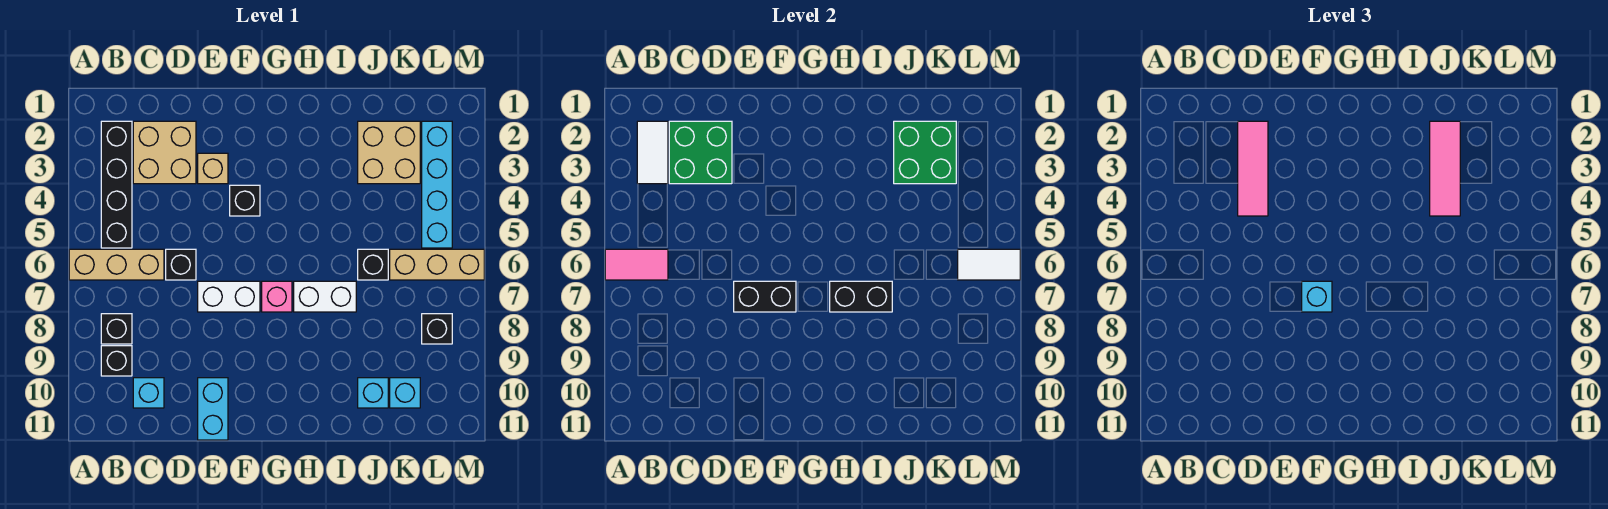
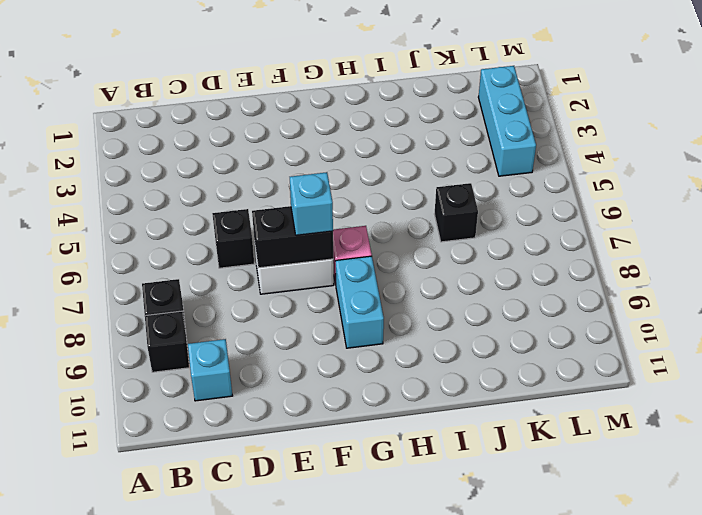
cyan 1x2 brick [336,256,384,348] -> cyan 1x2 brick moved to [198,378,228,440]
cyan 1x3 brick [478,66,536,176] -> cyan 1x4 brick [422,121,452,248]
none -> tan 1x3 brick [69,249,164,280]
none -> black 1x4 brick [101,121,132,248]
none -> tan 2x2 brick [133,121,196,184]
none -> tan 1x1 brick [198,153,228,184]

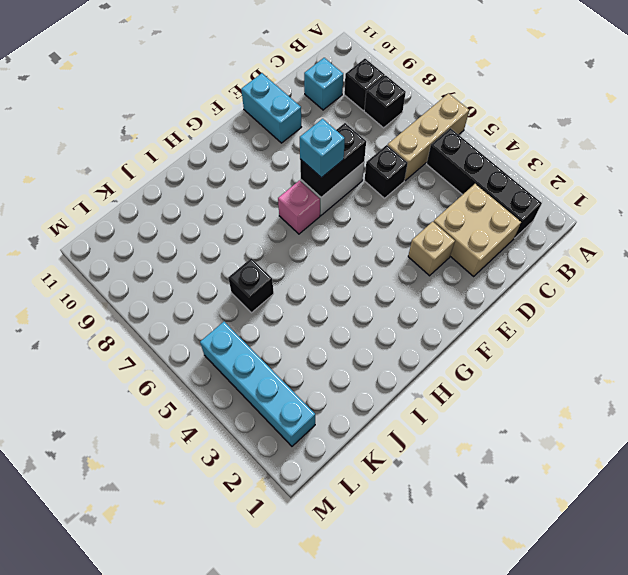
none -> black 1x1 brick [230,185,260,216]
none -> white 1x2 brick [294,281,356,312]
none -> tan 2x2 brick [358,121,420,184]
none -> cyan 1x1 brick [358,378,388,408]

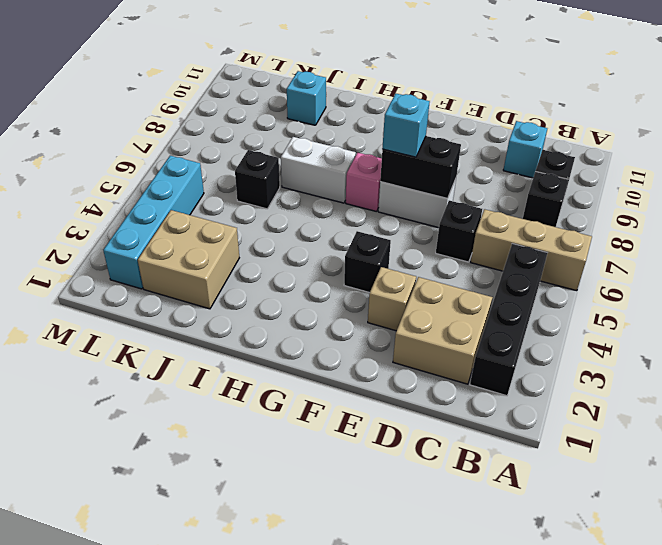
none -> cyan 1x2 brick [198,378,228,440]
none -> tan 1x3 brick [390,249,484,280]
none -> cyan 1x1 brick [390,378,420,408]
none -> black 1x1 brick [422,314,452,344]

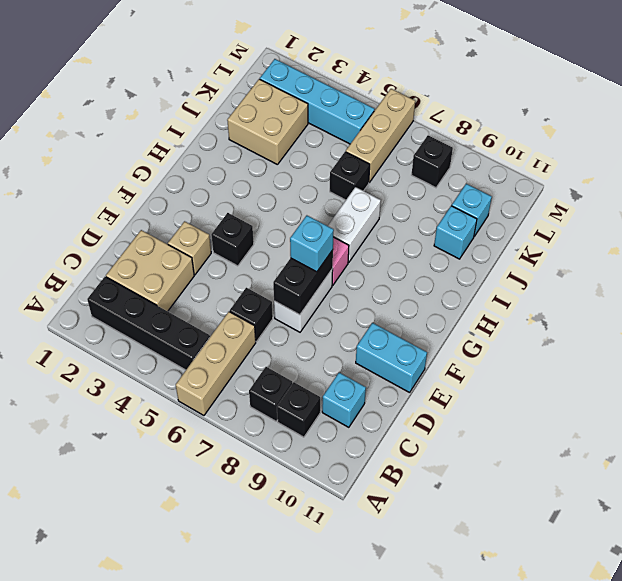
none -> pink 1x2 tile [605,249,668,280]
none -> white 1x2 tile [637,121,668,184]
none -> green 2x2 brick [669,121,732,184]
none -> black 1x2 brick [830,281,892,312]

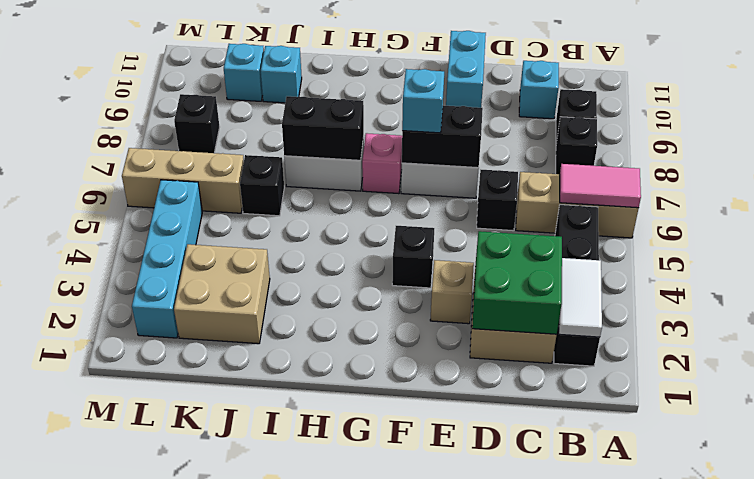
none -> green 2x2 brick [894,121,956,184]
none -> white 1x2 tile [958,249,1020,280]
none -> pink 1x3 tile [1238,121,1268,216]
none -> pink 1x3 tile [1430,121,1460,216]

